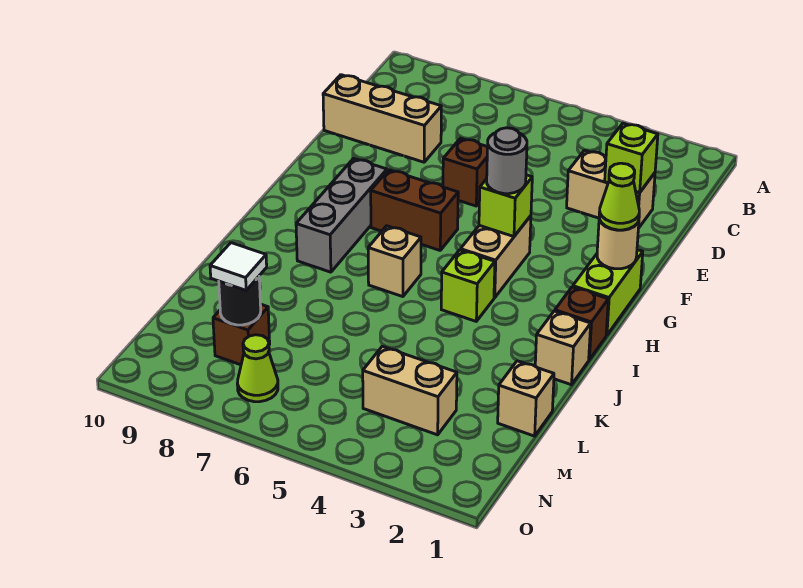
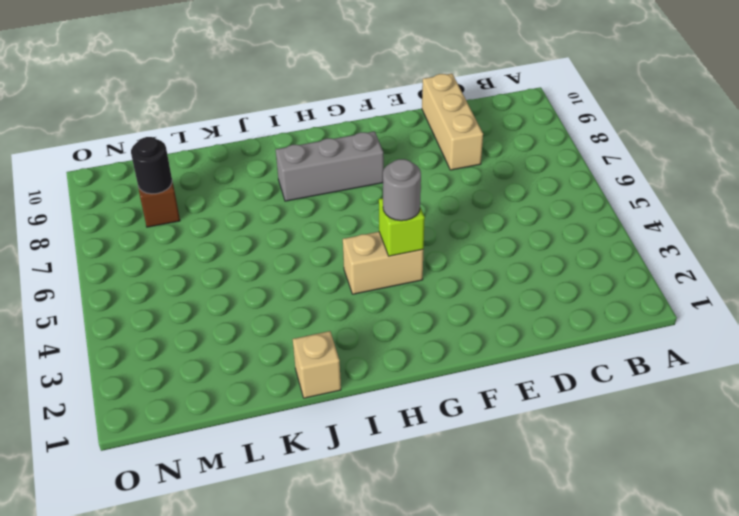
none -> tan 1x2 brick [567,150,655,227]
none -> brown 1x1 brick [443,138,488,206]
none -> lime 1x2 brick [573,250,643,335]

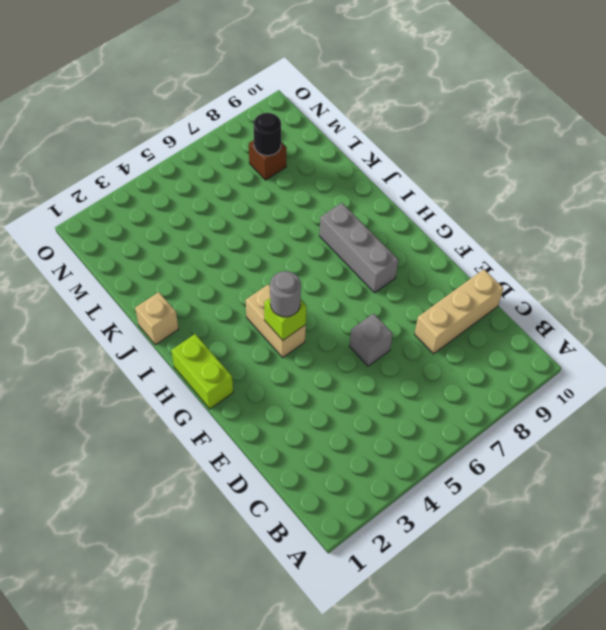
grey 1x1 brick [349,314,393,366] -> brown 1x1 brick [443,138,488,206]
none -> tan 1x2 brick [567,150,655,227]
none -> brown 1x2 brick [371,170,458,250]
none -> brown 1x1 brick [555,287,608,360]

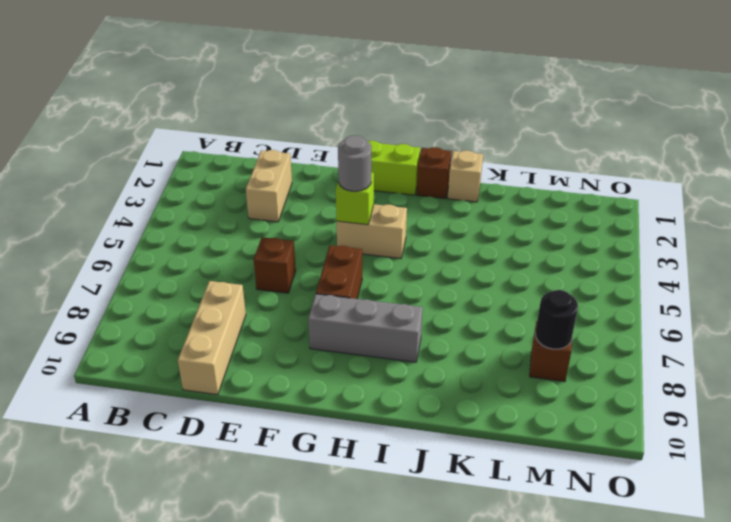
none -> lime 1x1 brick [441,250,495,321]
none -> tan 1x1 brick [368,226,421,297]
none -> tan 1x1 brick [498,361,554,436]

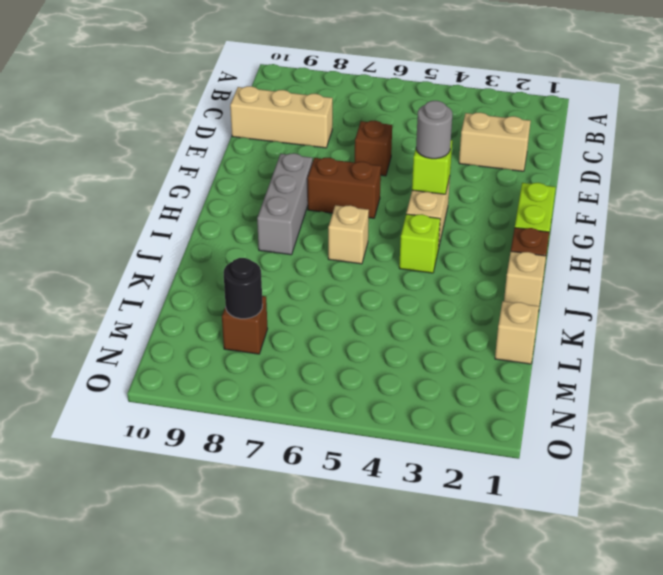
none -> tan 1x2 brick [363,346,457,435]
none -> lime 1x1 cone [237,335,278,402]
none -> lime 1x1 brick [605,123,658,193]

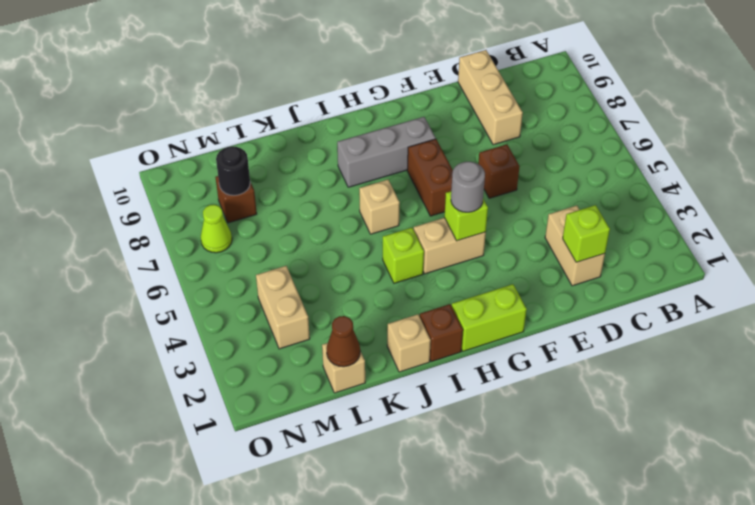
brown 1x1 cone [327,316,360,367] -> none
none -> tan 1x1 round brick [597,219,639,269]
none -> lime 1x1 cone [599,163,639,230]
none -> white 1x1 tile [210,243,267,290]

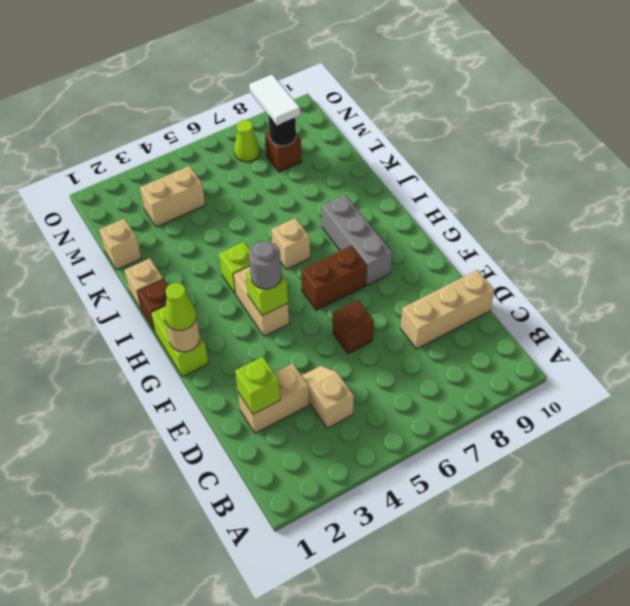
tan 1x2 slope [302,366,354,428] -> none
white 1x2 tile [249,74,300,125] -> white 1x1 tile [210,243,267,290]

